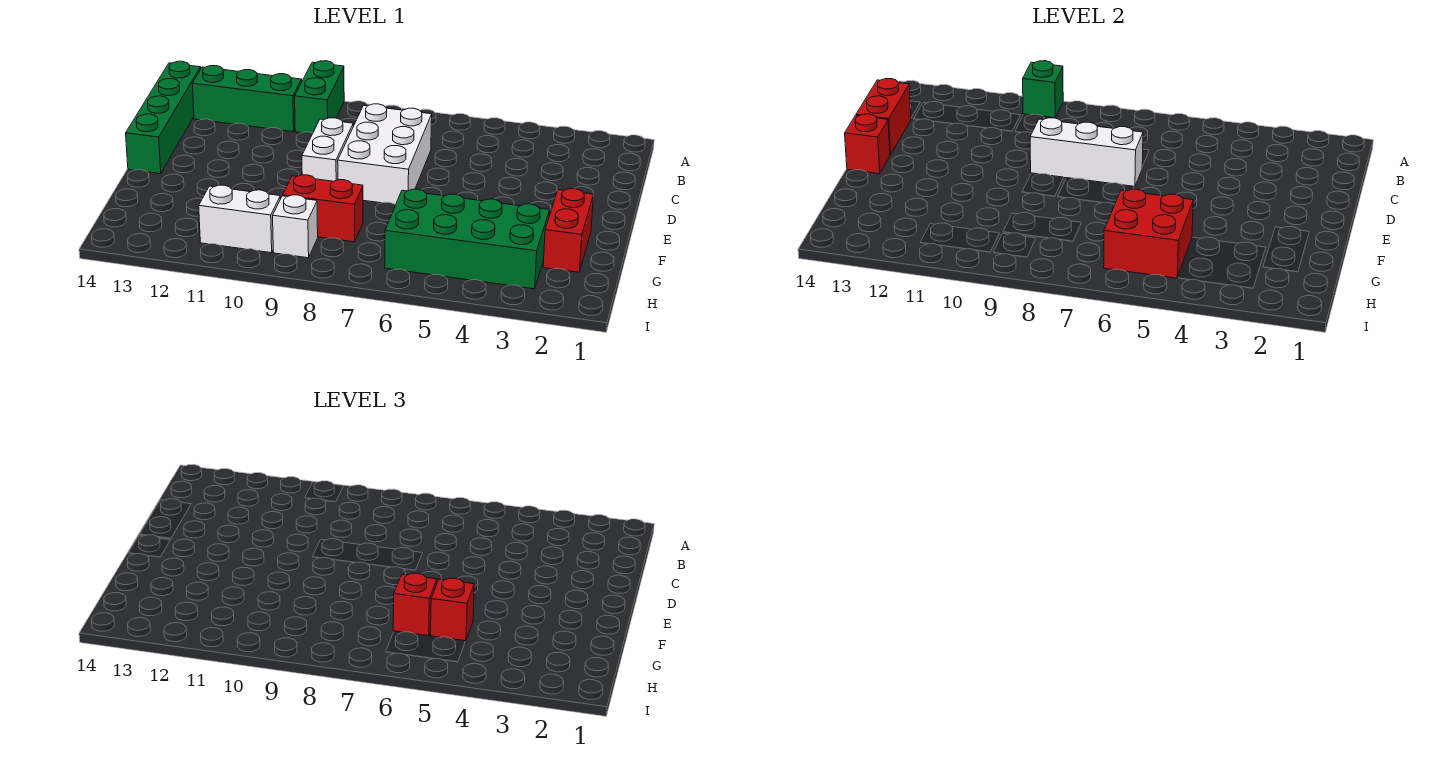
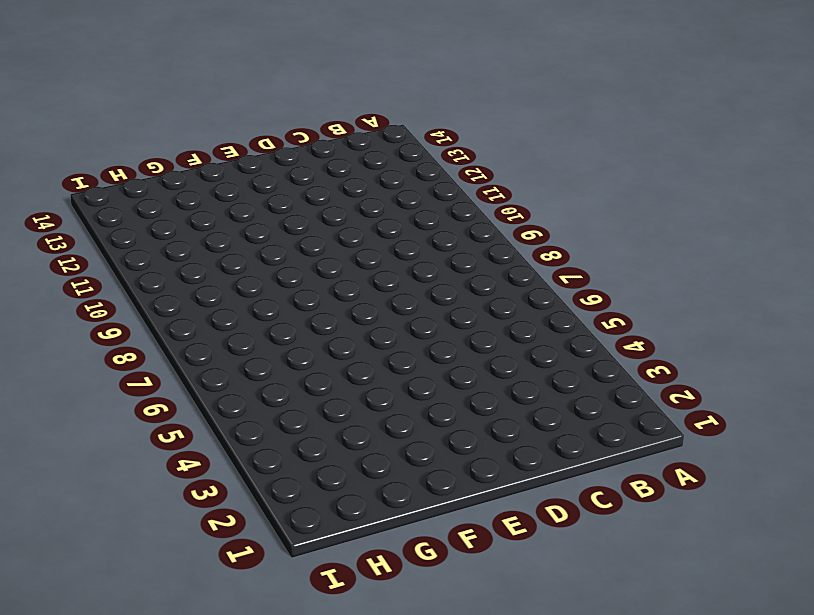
none -> green 1x2 brick [295,61,344,133]
none -> green 1x3 brick [192,66,302,132]
none -> green 1x4 brick [126,61,201,174]

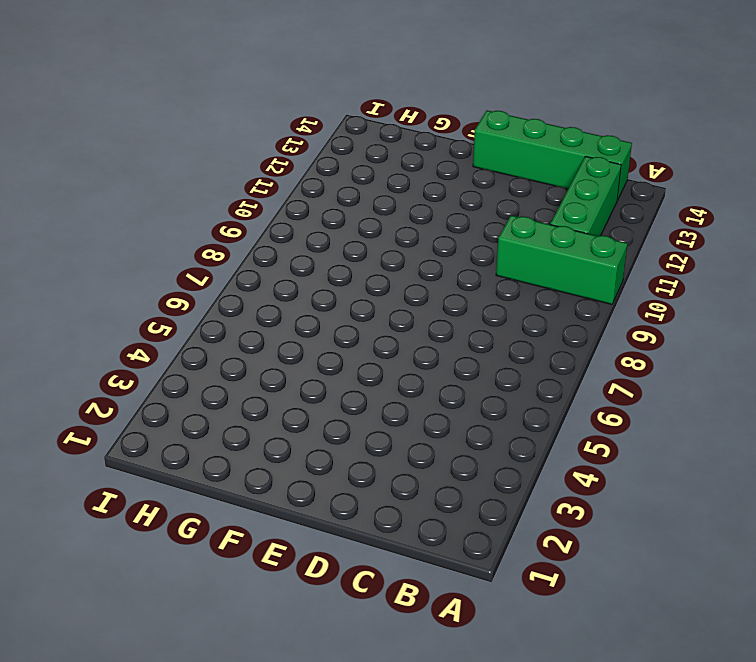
green 1x3 brick [496,215,627,304] -> green 1x2 brick [295,61,344,133]
none -> white 2x3 brick [338,104,432,205]
none -> white 1x2 brick [302,118,353,181]
none -> red 1x2 brick [543,189,594,272]

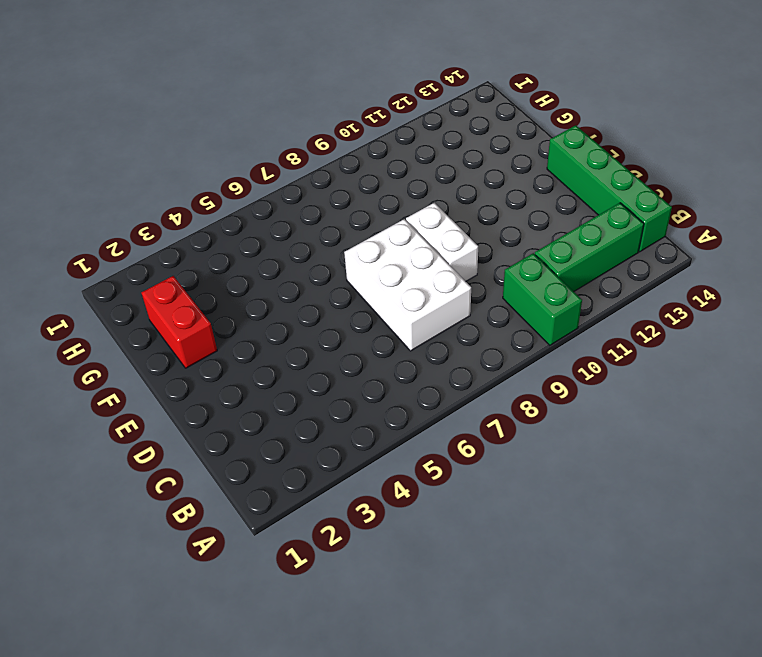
none -> green 2x4 brick [385,189,550,289]
none -> red 1x2 brick [283,175,363,242]
none -> white 1x1 brick [273,195,318,258]

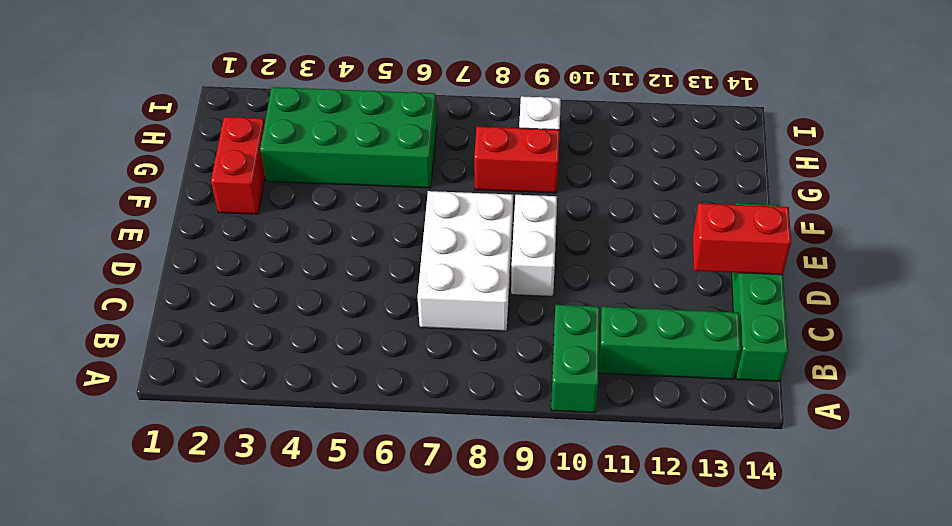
red 1x2 brick [693,203,791,275] -> red 1x2 brick turned to [856,79,911,155]
none -> white 1x2 brick [199,185,280,253]
none -> green 1x1 brick [1023,61,1063,118]
none -> white 1x3 brick [1030,118,1143,187]

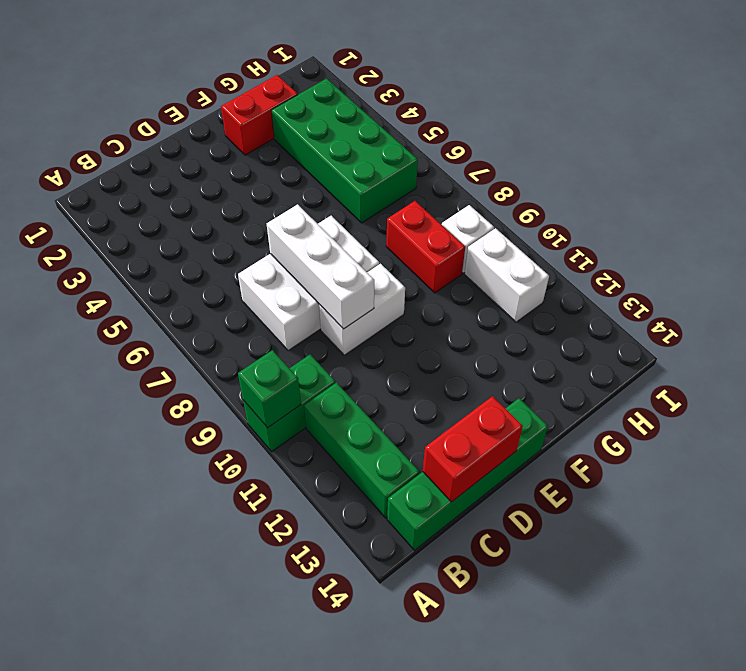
none -> red 1x1 brick [845,114,890,174]
none -> red 2x2 brick [1104,189,1193,278]
none -> red 1x1 brick [430,578,474,641]

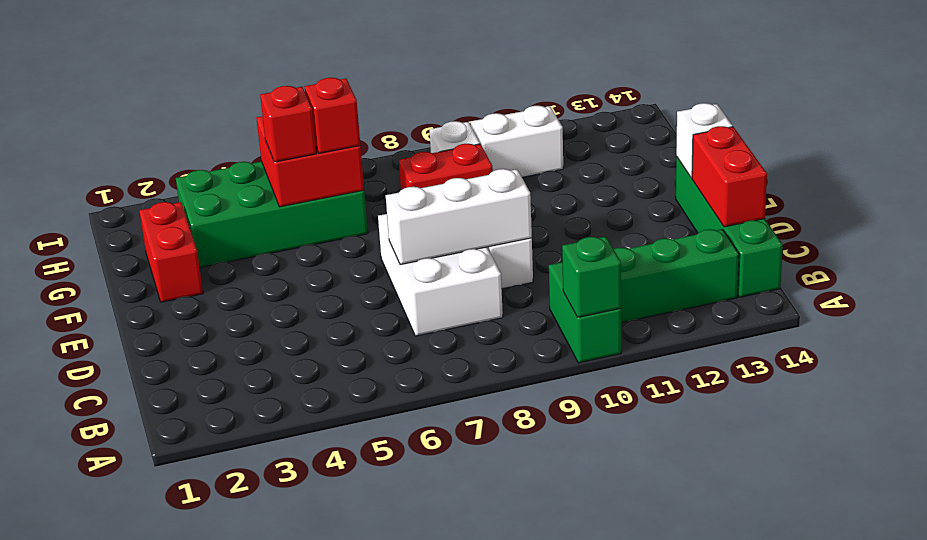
white 1x1 brick [676,103,733,178] -> red 1x1 brick [845,114,890,174]

